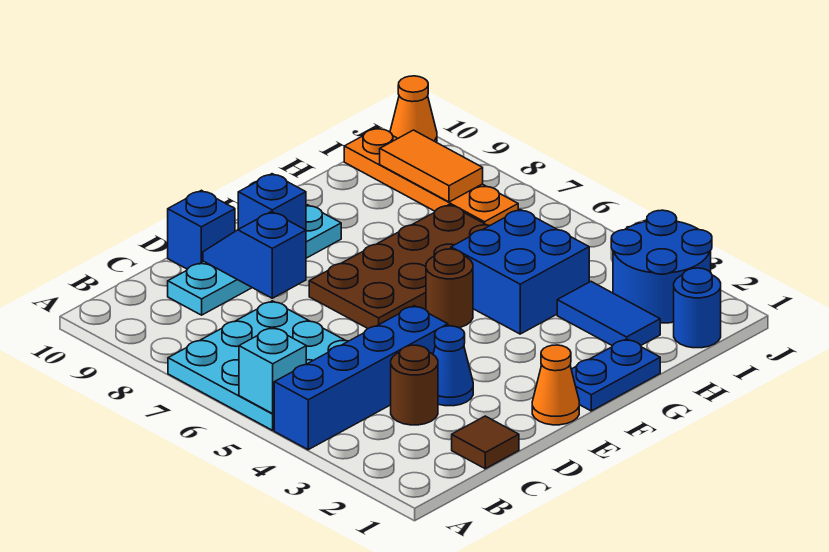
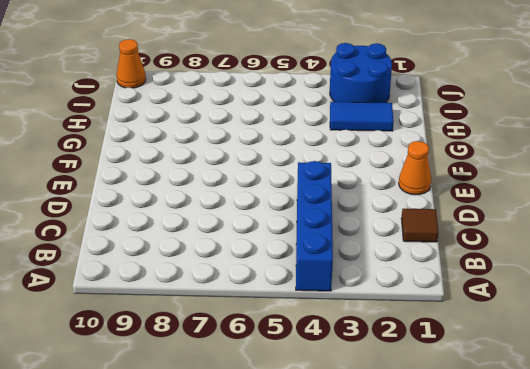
none -> cyan 3x3 plate [168,301,348,430]
none -> brown 1x1 round brick [391,345,438,425]
none -> cyan 1x4 plate [168,205,341,315]

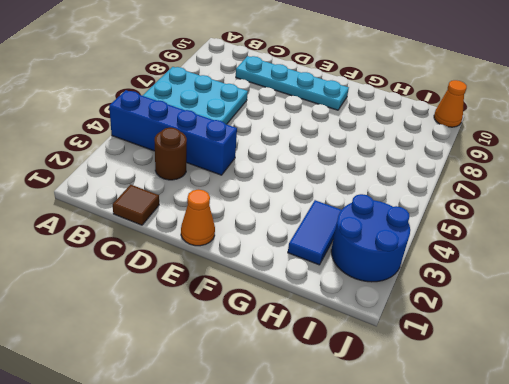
none -> blue 1x1 cone [433,326,473,406]
none -> blue 1x1 brick [168,190,235,269]
none -> brown 2x4 plate [309,205,489,328]

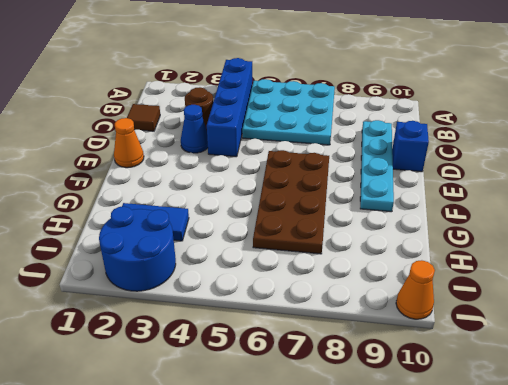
none -> blue 1x2 plate [571,339,660,411]
none -> brown 1x1 round brick [426,249,473,328]
none -> blue 2x2 brick [451,210,589,334]

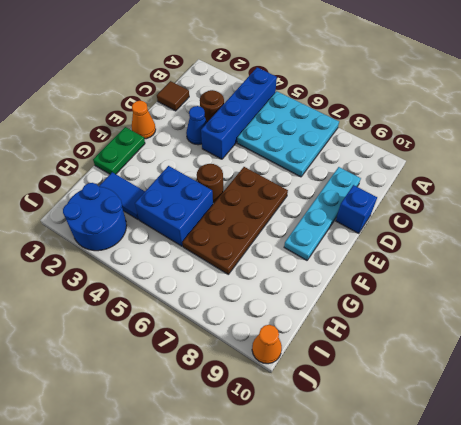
green 1x2 plate [93,127,145,174] -> blue 1x2 plate [571,339,660,411]
none -> blue 1x1 round brick [674,268,721,348]
none -> orange 1x4 plate [344,128,518,226]
none -> cyan 1x1 brick [239,327,306,414]

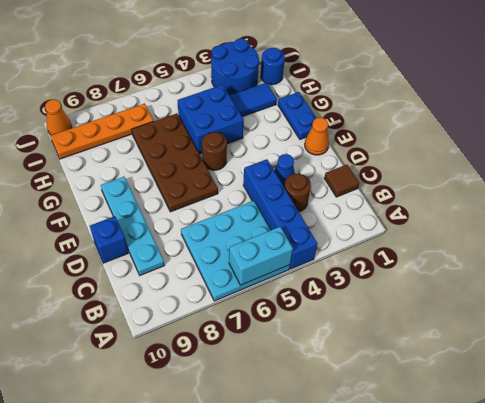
cyan 1x2 brick [229,227,293,285] -> cyan 1x1 brick [239,327,306,414]
none -> blue 1x2 slope [203,212,306,298]
none -> blue 1x1 brick [238,174,306,230]
none -> orange 1x2 tile [380,130,483,202]

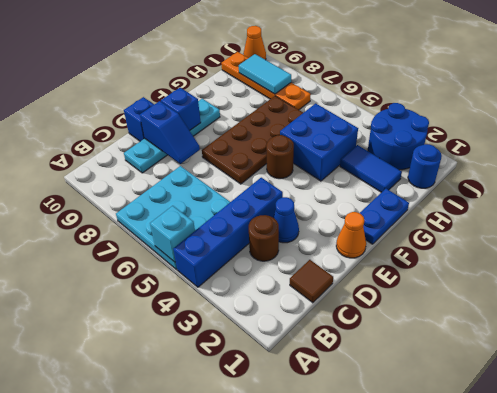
blue 1x2 slope [140,101,200,164] -> blue 1x2 slope turned to [203,212,306,298]
cyan 1x2 tile [239,54,291,94] -> orange 1x2 tile [380,130,483,202]

